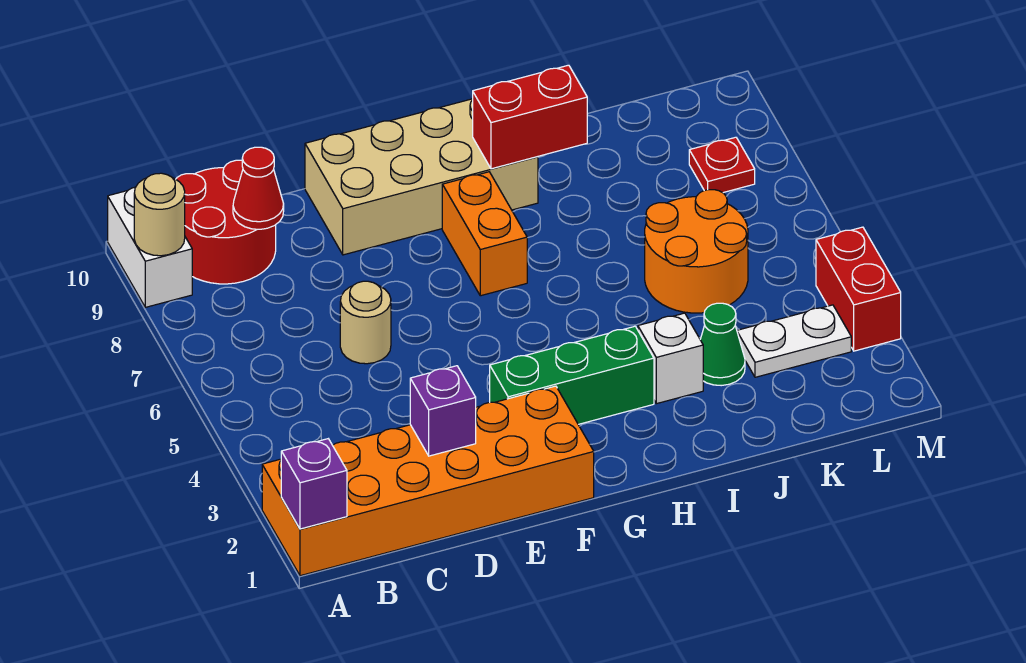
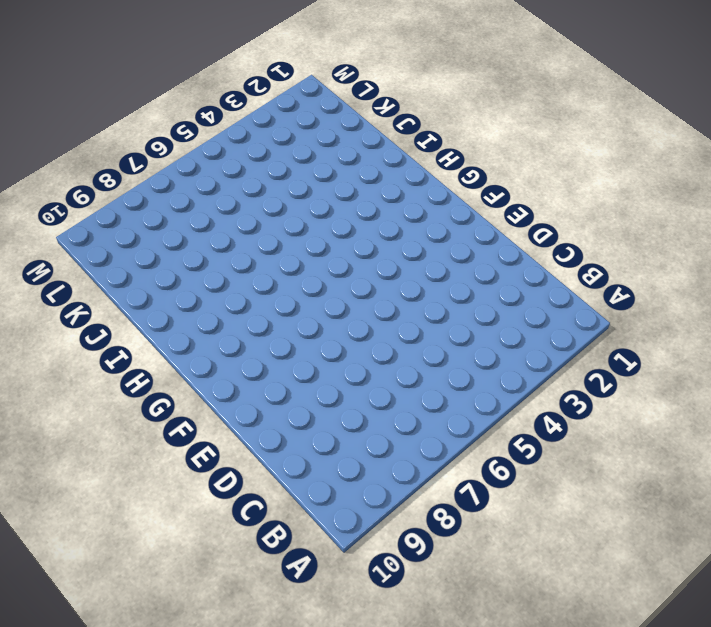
none -> orange 2x6 brick [262,386,594,576]
none -> white 1x2 brick [108,187,192,307]
none -> red 2x2 round brick [176,160,276,284]

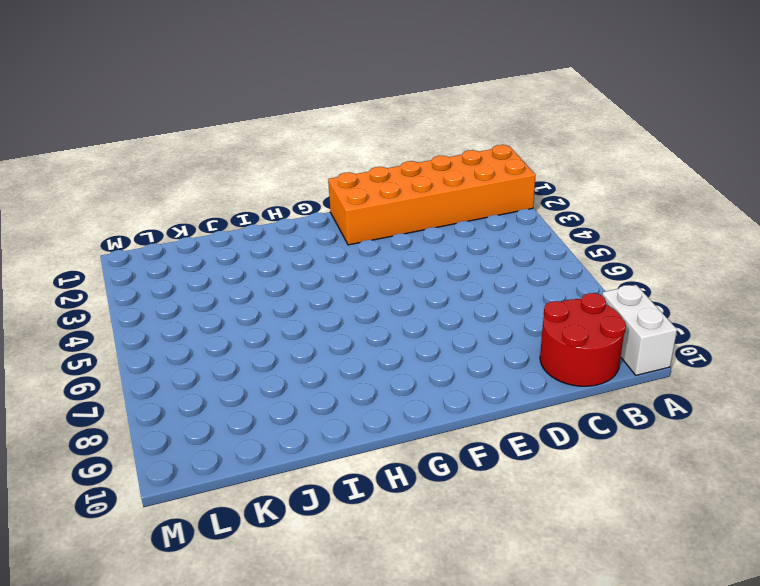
none -> tan 1x1 round brick [340,281,391,364]
none -> tan 2x4 brick [305,99,538,255]
none -> green 1x3 brick [490,326,654,424]

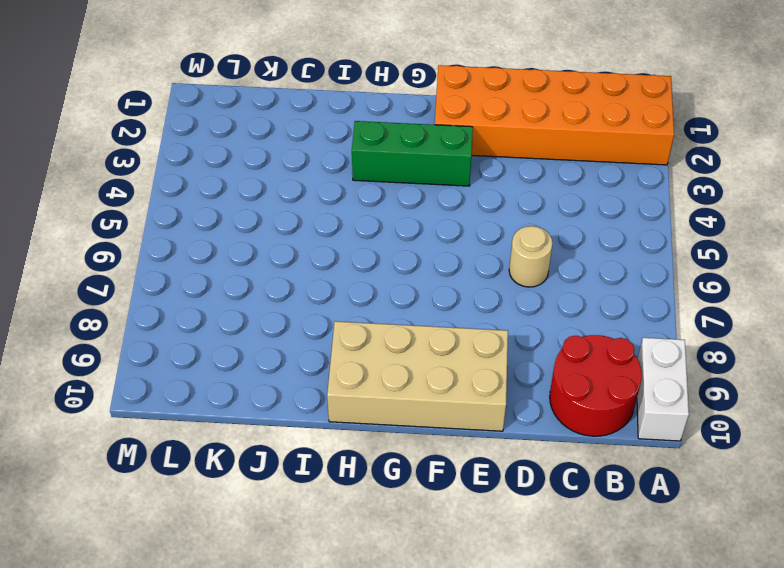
none -> orange 1x2 brick [442,172,527,296]
none -> white 1x1 brick [638,313,703,404]
none -> green 1x1 cone [700,303,745,386]

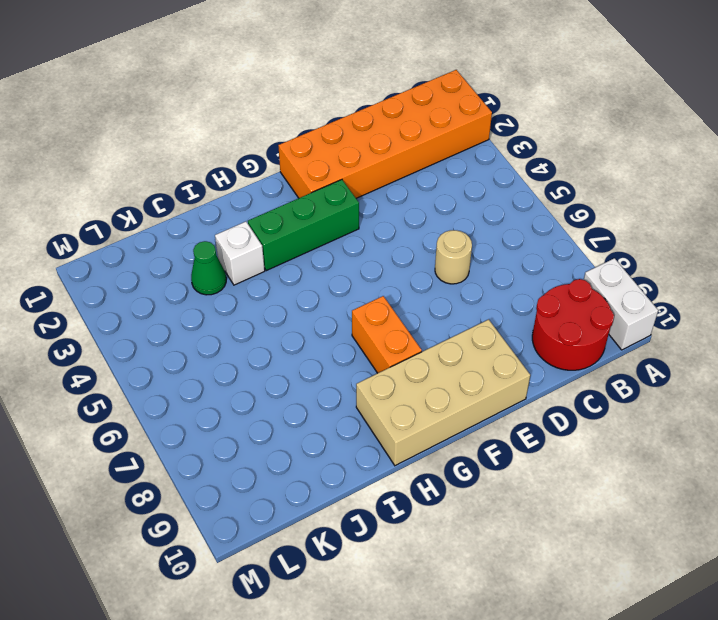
none -> orange 2x2 round brick [645,190,748,313]
none -> white 1x2 plate [737,305,851,377]
none -> red 1x1 plate [689,137,755,193]

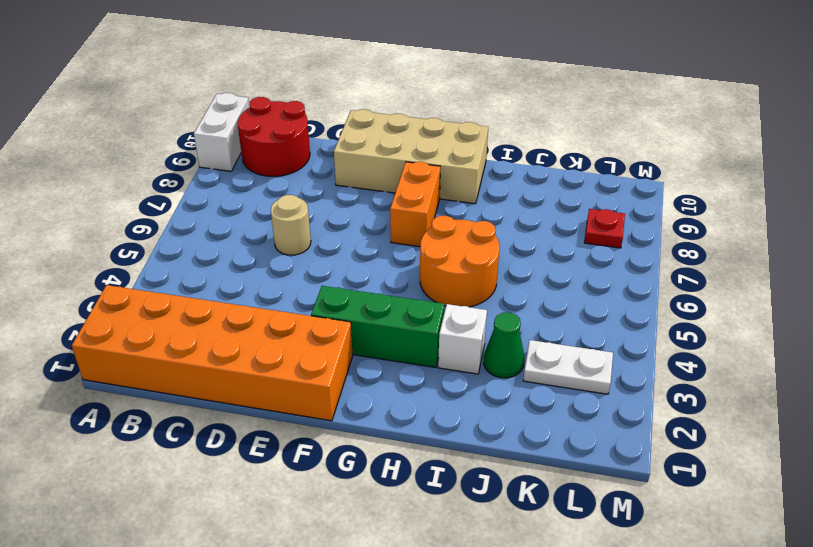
orange 2x2 round brick [420,216,500,307] -> orange 2x2 round brick moved to [645,190,748,313]
none -> red 1x2 brick [816,227,901,351]
none -> purple 1x1 brick [281,439,347,529]
none -> tan 1x1 round brick [134,173,185,256]

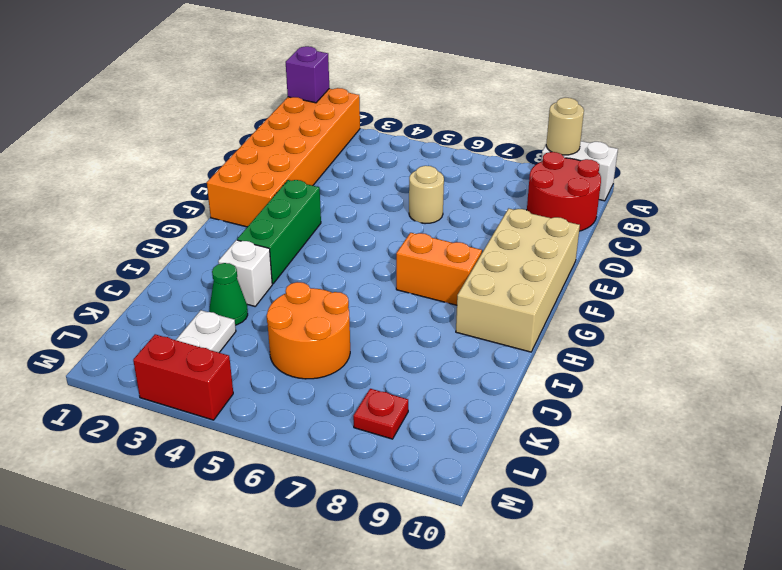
none -> red 1x1 cone [233,147,284,229]
none -> purple 1x1 brick [410,366,476,456]
none -> red 1x2 brick [473,65,587,169]

